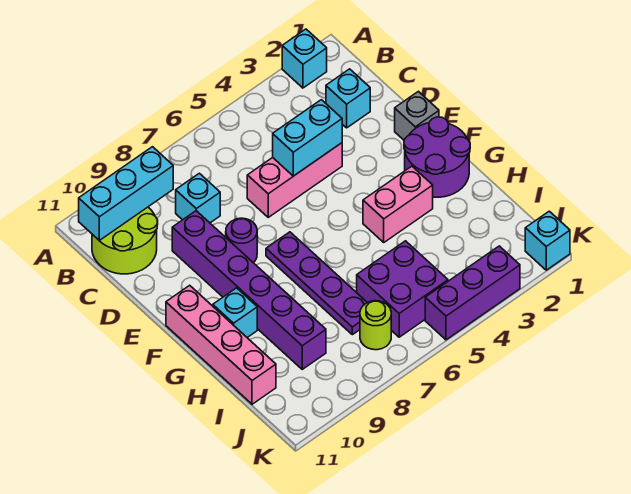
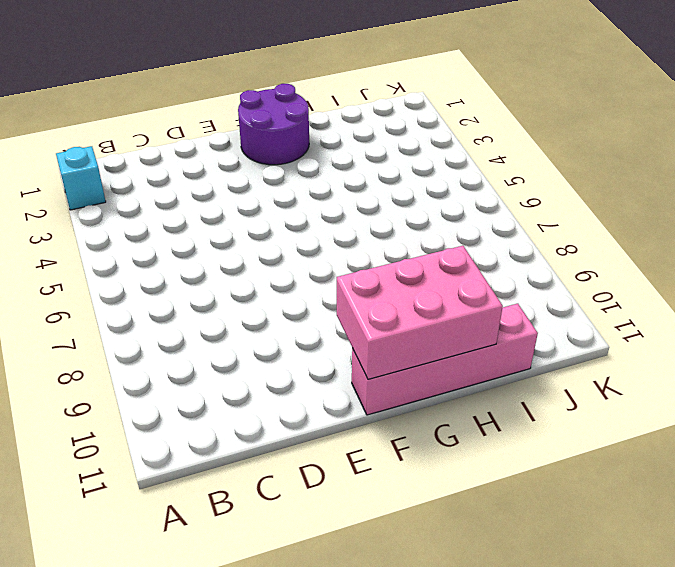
pink 2x3 brick [337,246,503,379] -> none
none -> lime 2x2 round brick [92,207,158,274]
none -> cyan 1x1 brick [326,69,370,128]
none -> cyan 1x1 brick [176,173,220,223]

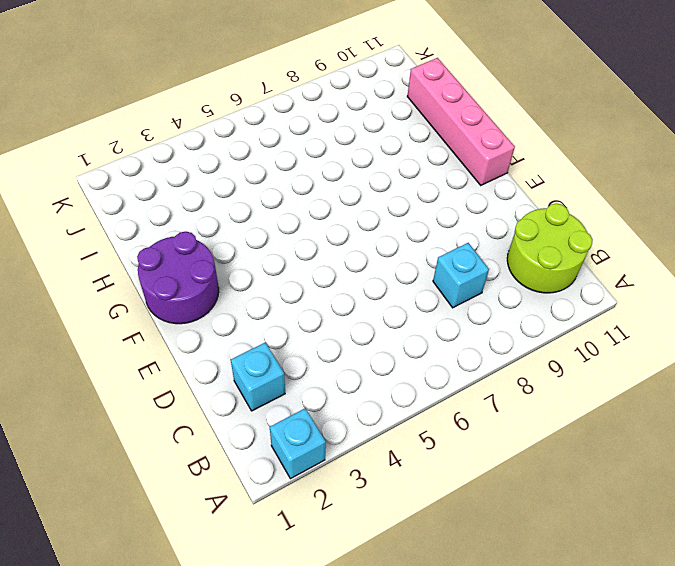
none -> pink 1x3 brick [247,143,342,217]
none -> purple 1x6 brick [172,211,326,369]
none -> grey 1x1 brick [395,91,439,140]

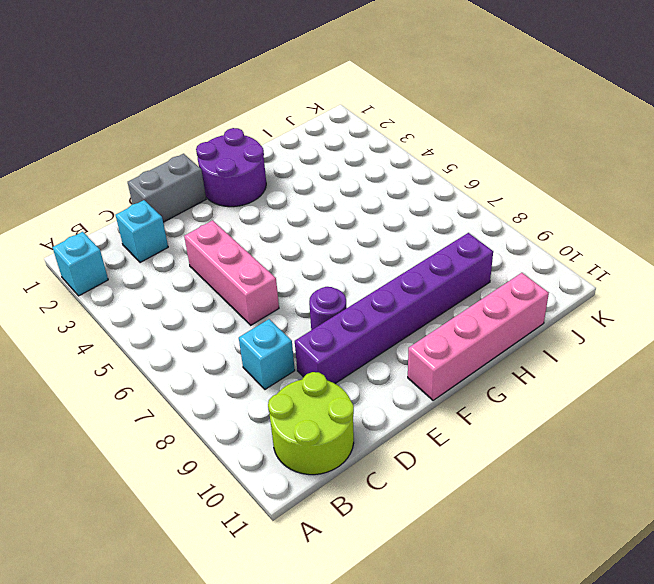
grey 1x2 brick [128,154,206,222] -> grey 1x1 brick [395,91,439,140]
none -> purple 1x4 plate [266,232,367,335]
none -> pink 1x2 brick [363,166,433,242]
none -> cyan 1x1 brick [213,288,257,338]

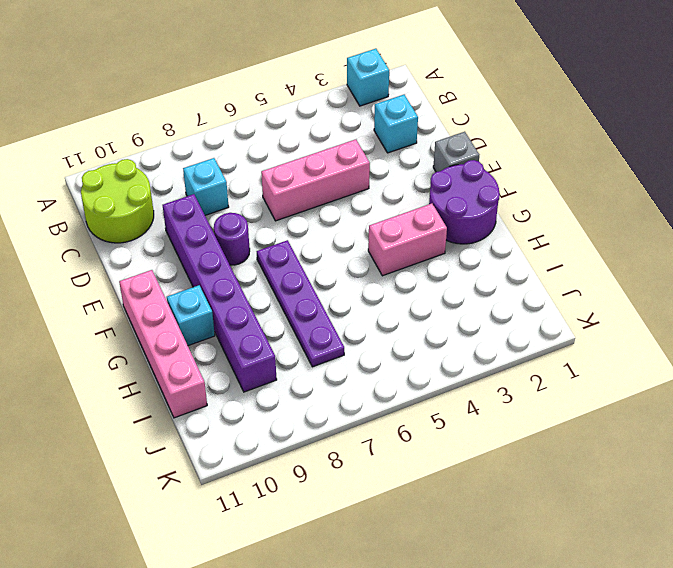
none -> purple 2x2 brick [357,241,448,337]
none -> lime 1x1 round brick [360,301,391,350]
none -> cyan 1x1 brick [525,211,570,270]

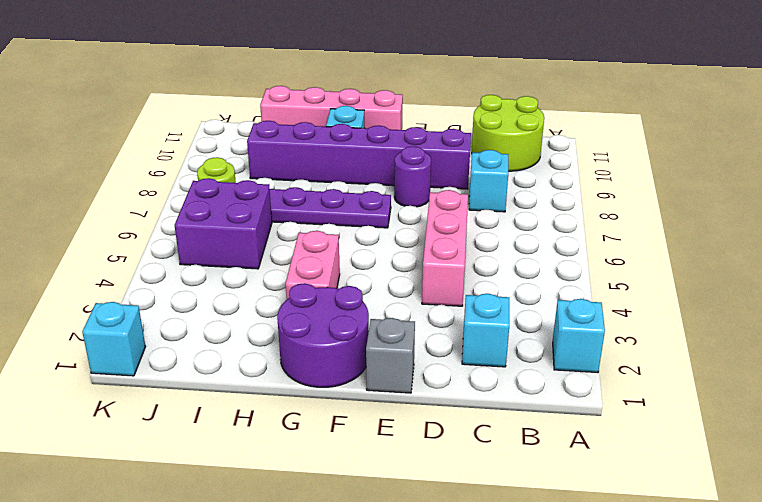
none -> purple 1x3 brick [425,246,520,340]
none -> cyan 1x3 brick [79,147,173,241]
none -> cyan 1x2 brick [273,100,342,176]

